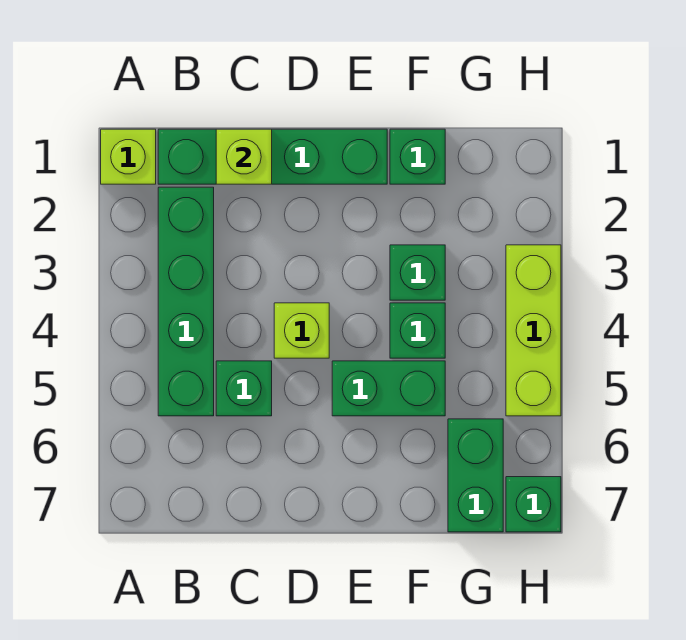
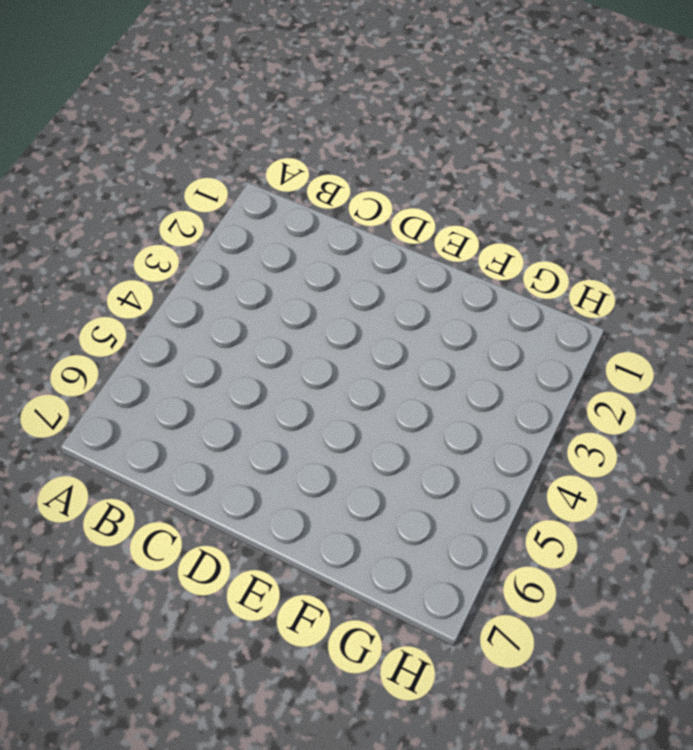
none -> lime 1x1 brick [101,129,156,184]
none -> green 1x4 brick [158,129,387,184]
none -> green 1x4 brick [158,187,214,416]

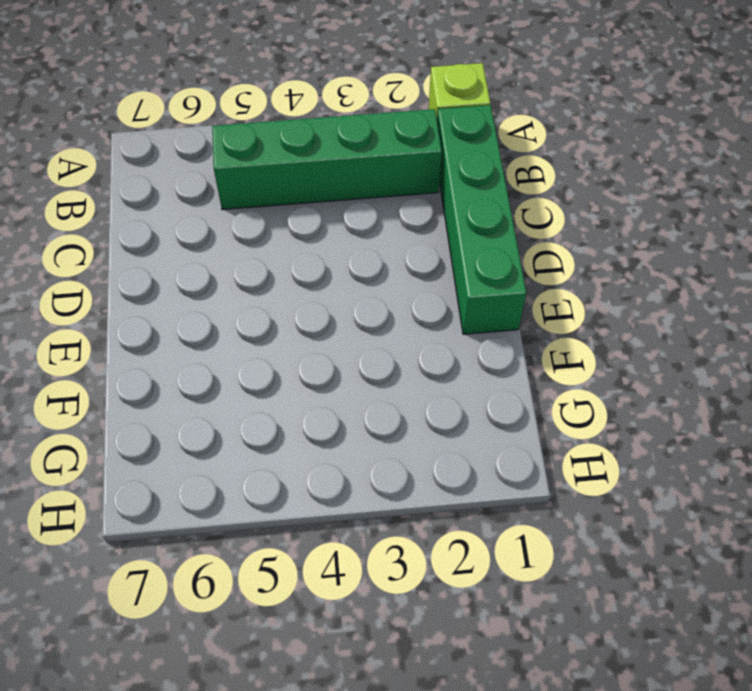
none -> green 1x1 brick [216,361,272,416]
none -> lime 1x1 brick [274,303,329,358]
none -> green 1x2 brick [332,361,445,416]

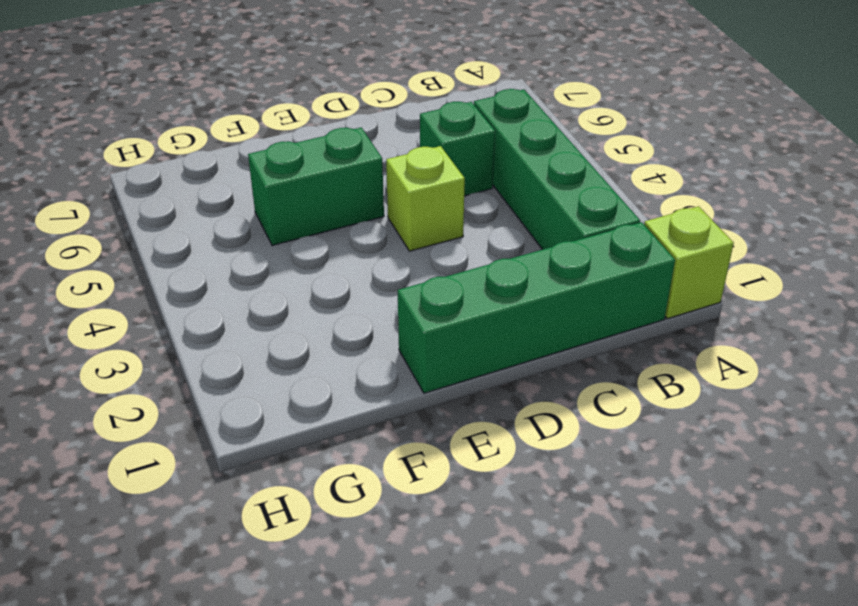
none -> green 1x1 brick [390,129,445,184]
none -> green 1x1 brick [390,245,445,300]
none -> green 1x1 brick [390,303,445,358]

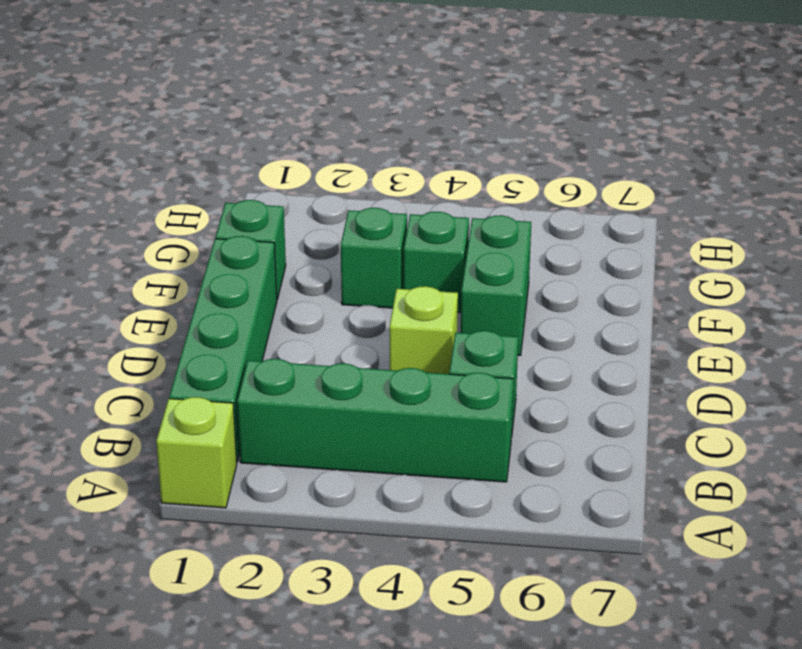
none -> green 1x2 brick [448,419,503,532]
none -> lime 1x3 brick [506,245,561,416]
none -> green 1x1 brick [506,477,561,532]

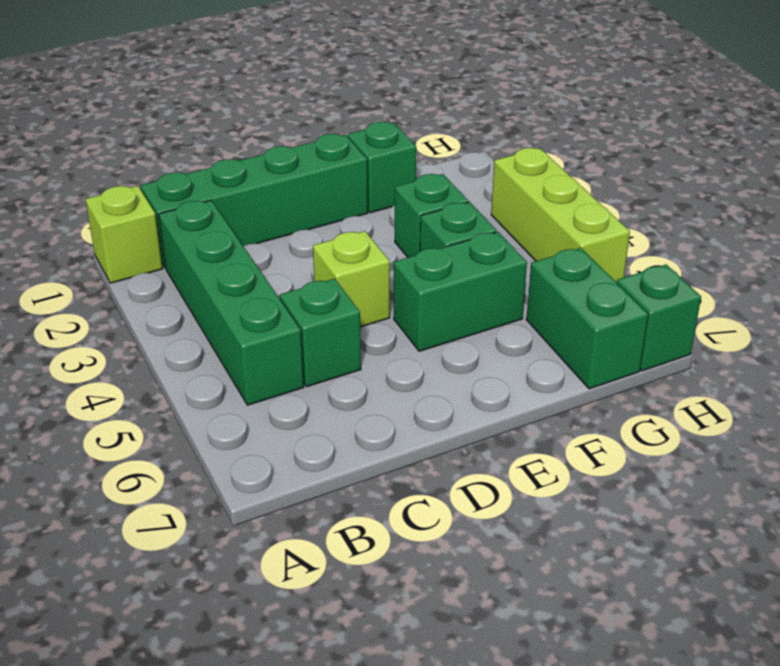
none -> lime 1x1 brick [216,129,272,184]

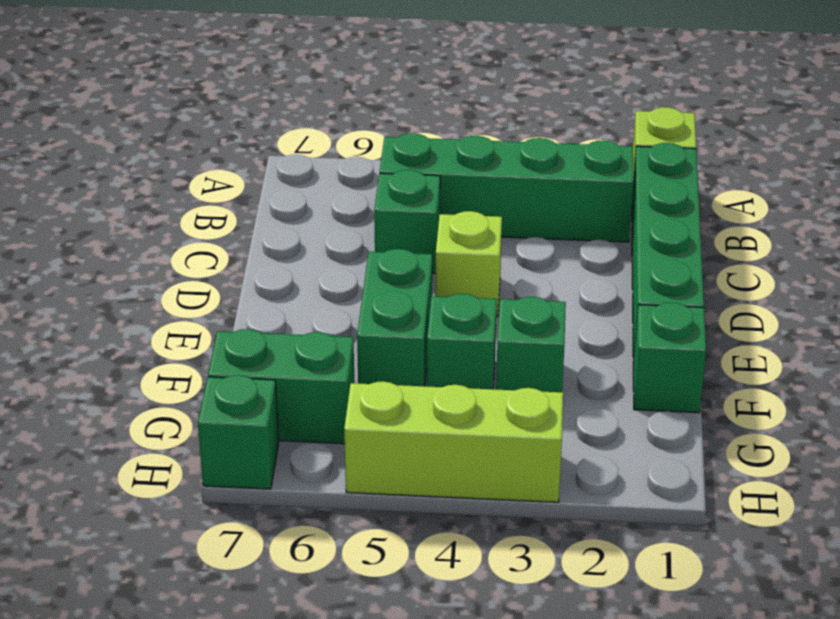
none -> lime 1x1 brick [216,129,272,184]

